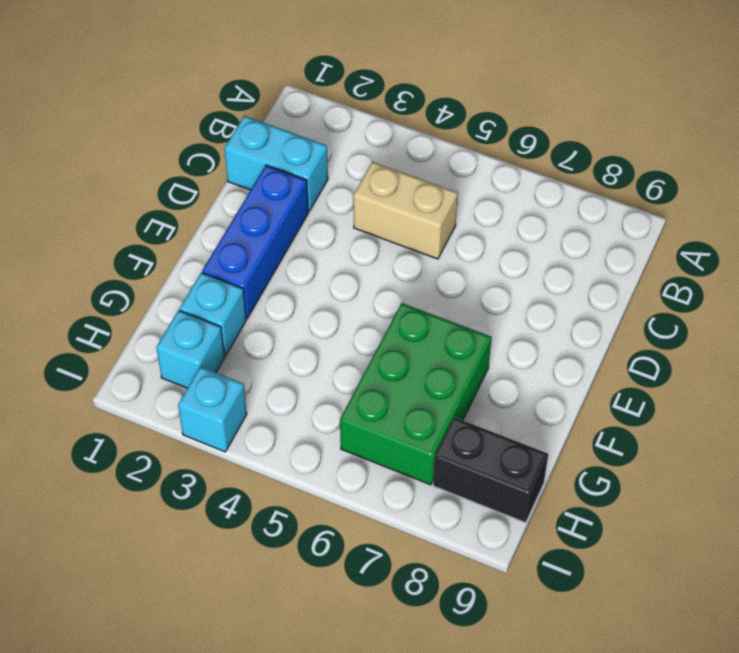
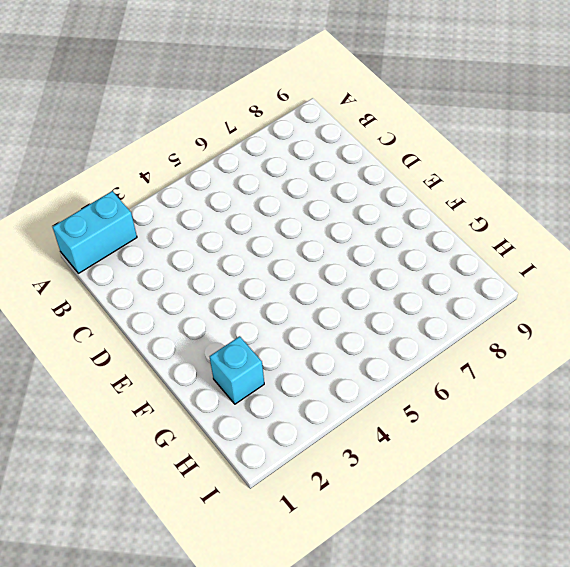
cyan 1x2 brick [53,191,137,273] -> cyan 1x2 brick moved to [224,116,328,211]
none -> tan 1x2 brick [353,162,458,259]
none -> blue 1x3 brick [202,165,308,319]

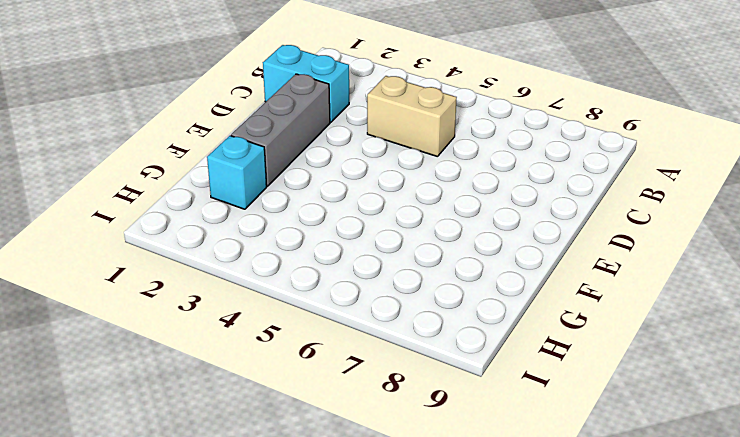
grey 1x3 brick [231,74,330,186] -> blue 1x3 brick [202,165,308,319]
none -> green 2x3 brick [340,303,492,485]
none -> cyan 1x1 brick [156,310,225,388]

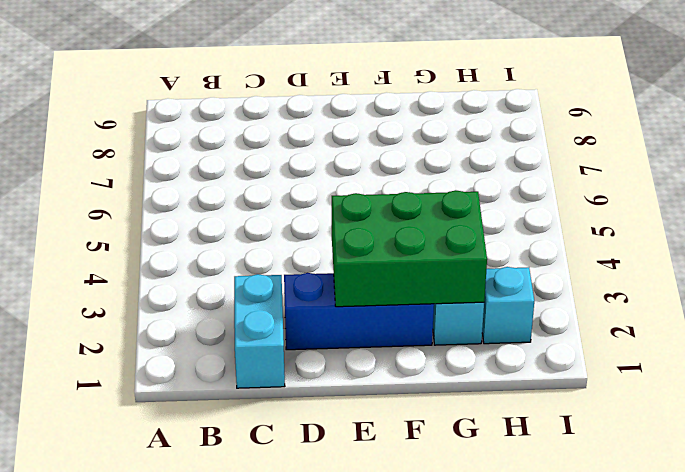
green 2x3 brick [332,190,487,307] -> green 2x3 brick moved to [340,303,492,485]
none -> tan 1x2 brick [353,162,458,259]
none -> black 1x2 brick [433,417,548,523]

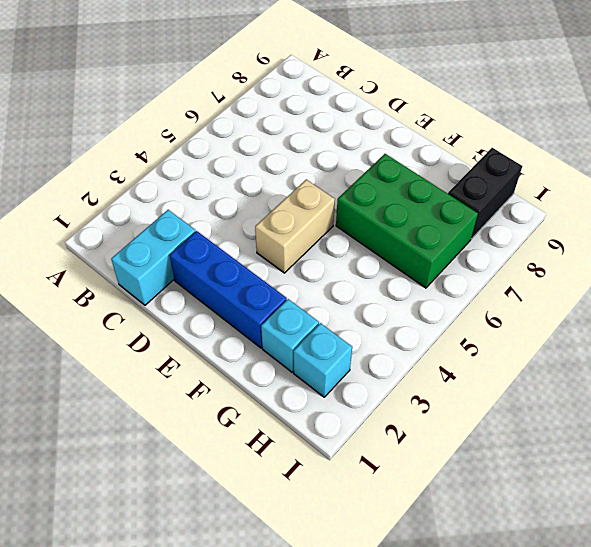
tan 1x2 brick [255,180,335,273] -> tan 1x2 brick moved to [353,162,458,259]
none -> cyan 1x1 brick [178,367,247,452]

